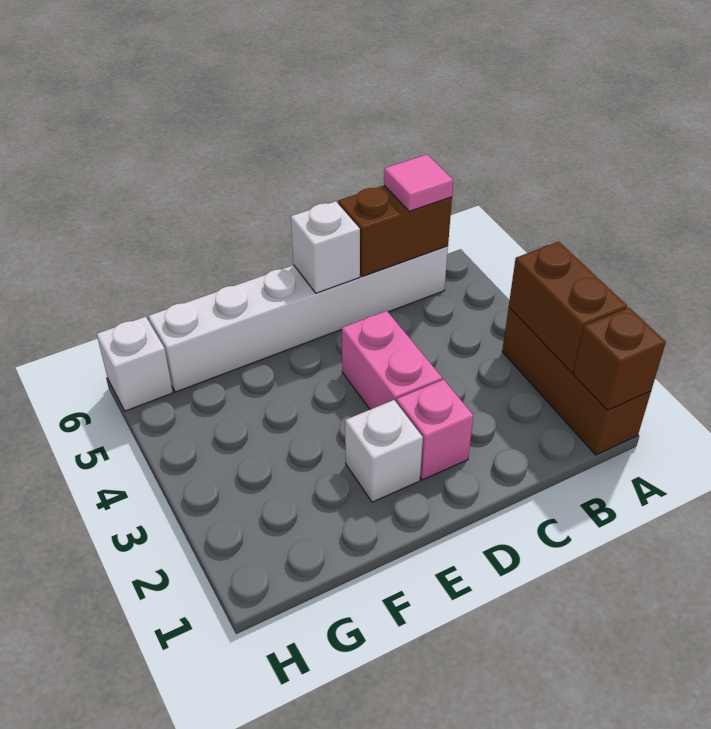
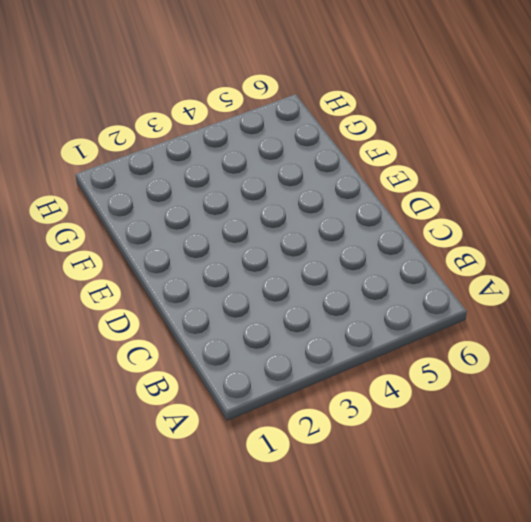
none -> brown 1x3 brick [502,307,651,455]
none -> white 1x6 brick [148,246,448,392]

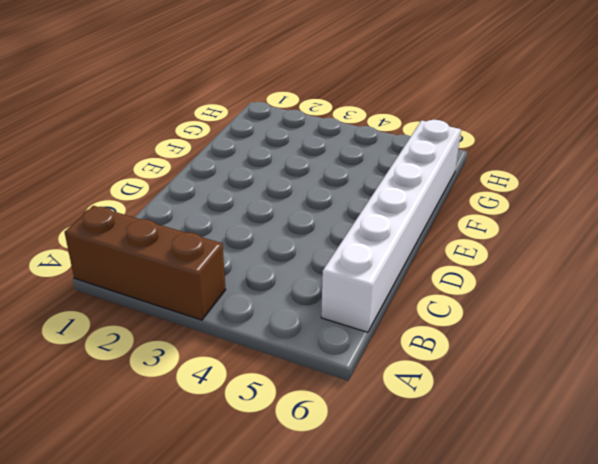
none -> pink 1x1 brick [396,380,473,480]
none -> pink 1x2 brick [342,311,442,409]

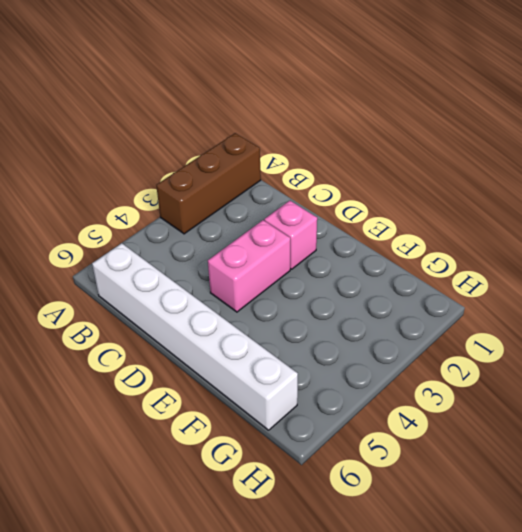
none -> white 1x1 brick [345,400,423,502]
none -> white 1x1 brick [97,317,173,411]

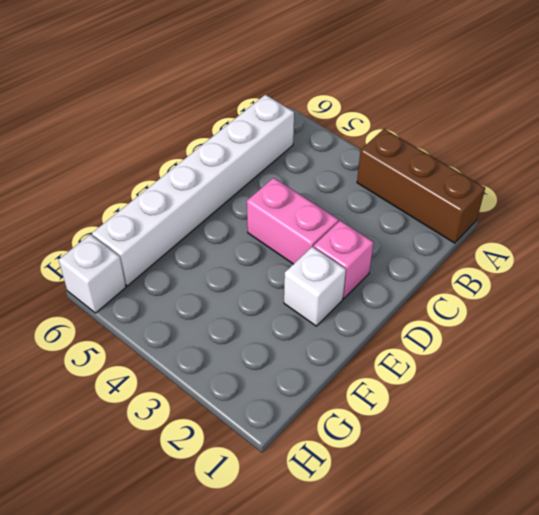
none -> brown 1x1 brick [573,307,666,410]
none -> brown 1x2 brick [509,242,627,373]

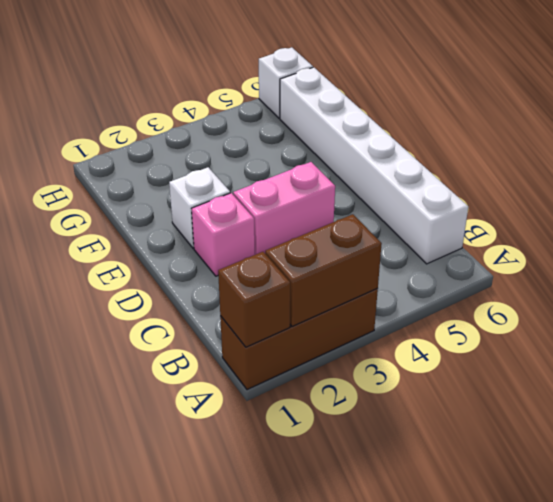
none -> brown 1x2 brick [338,185,452,277]
none -> white 1x1 brick [291,201,360,293]

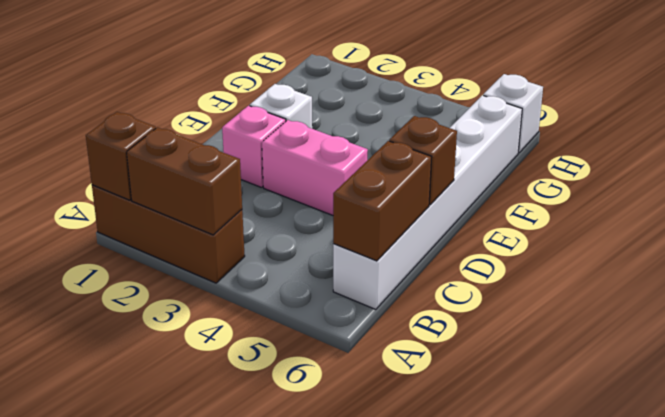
brown 1x1 brick [389,116,457,205] -> white 1x1 brick [291,201,360,293]
none -> pink 1x1 tile [384,154,453,211]

